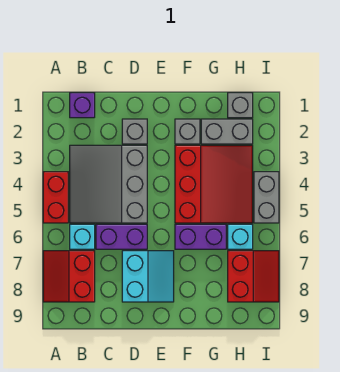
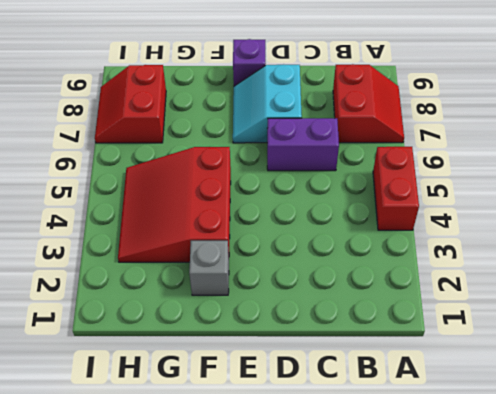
purple 1x1 brick [233,39,266,86] -> purple 1x1 brick moved to [70,93,95,118]
none -> grey 3x3 slope [70,145,147,223]
none -> cyan 1x1 brick [70,224,95,249]
none -> grey 1x1 brick [122,119,147,144]

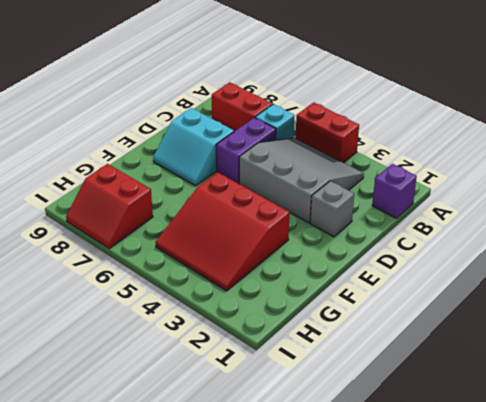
none -> grey 1x1 brick [175,119,200,144]
none -> purple 1x2 brick [175,224,226,249]
none -> grey 1x2 brick [201,119,253,144]

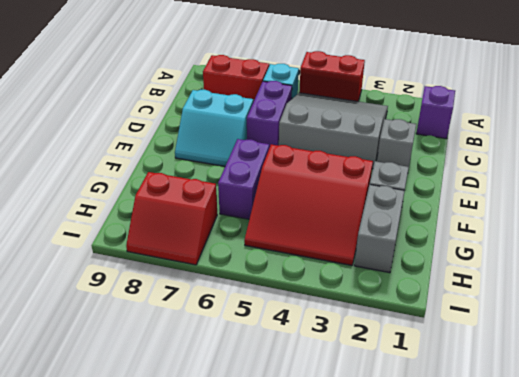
none -> grey 1x1 brick [228,93,253,118]
none -> cyan 1x1 brick [228,224,253,249]
none -> grey 1x2 brick [254,172,279,223]

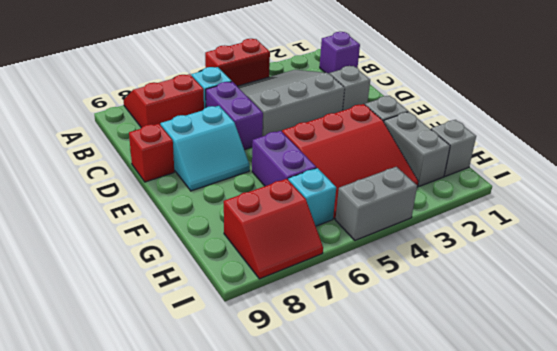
red 1x1 brick [129,124,174,182] -> none

